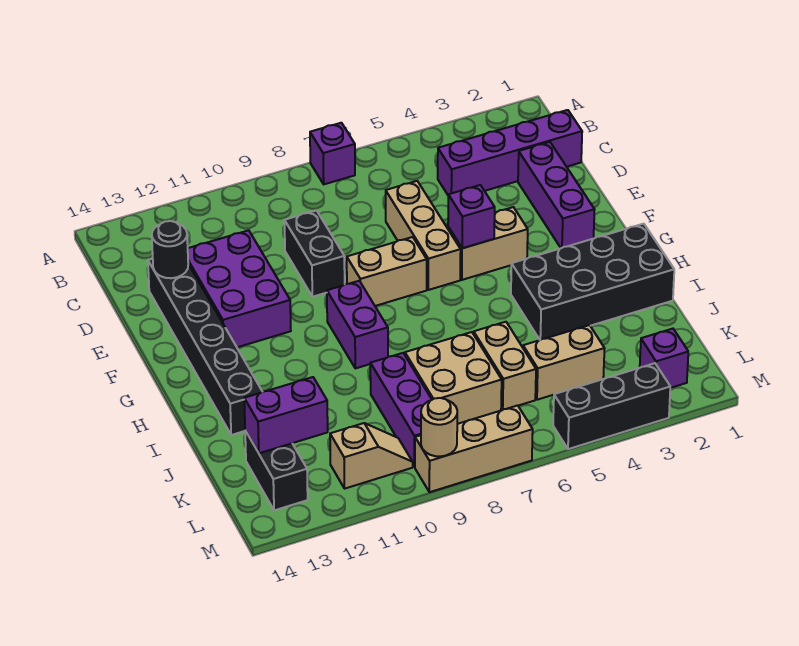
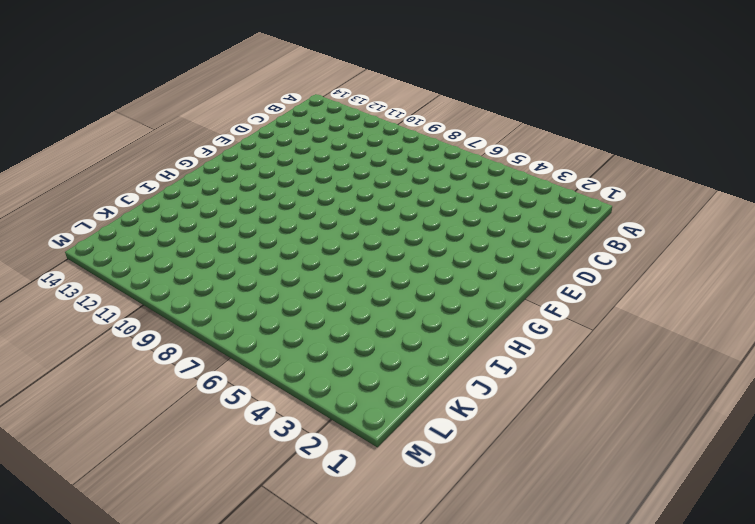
none -> purple 1x1 brick [310,123,355,184]
none -> purple 1x4 brick [438,110,582,195]
none -> purple 1x3 brick [518,142,595,248]

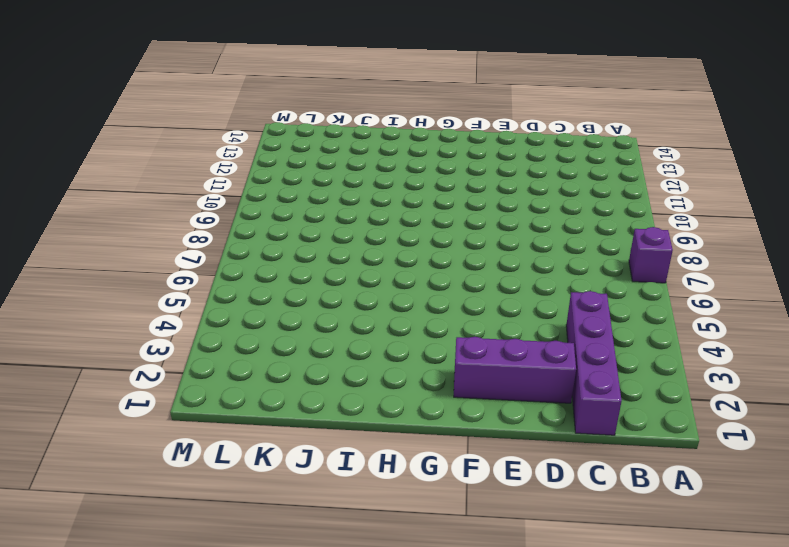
none -> tan 1x3 brick [386,181,461,290]
none -> black 1x2 brick [284,211,345,297]
none -> purple 2x3 brick [188,230,291,347]

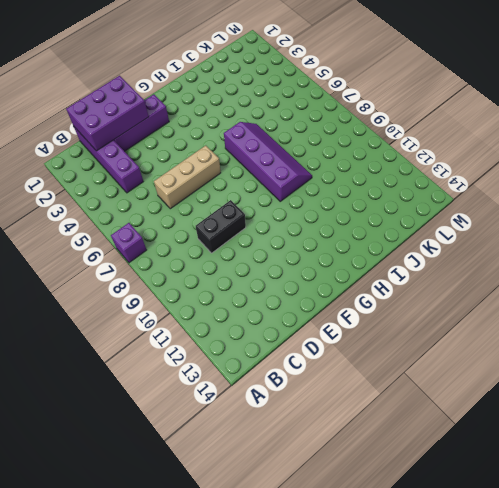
purple 2x3 brick [66,76,149,151] -> purple 2x3 brick moved to [188,230,291,347]
purple 2x4 slope [224,122,312,201] -> purple 1x2 brick [327,281,388,368]
none -> black 1x6 brick [148,259,262,435]
none -> tan 1x2 brick [448,207,528,280]
none -> tan 1x2 brick [347,237,427,306]

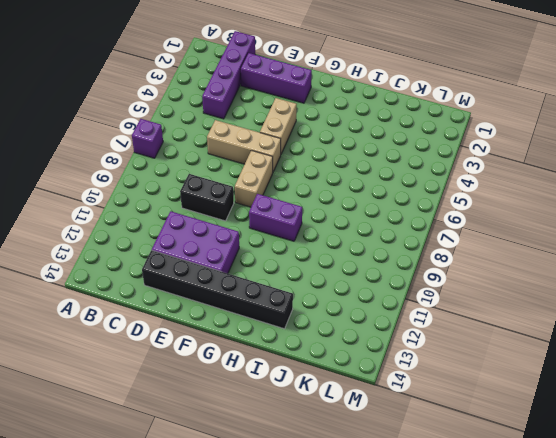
none -> black 2x4 brick [511,224,674,340]
none -> tan 1x2 brick [474,322,536,410]
none -> tan 2x2 brick [405,332,502,424]

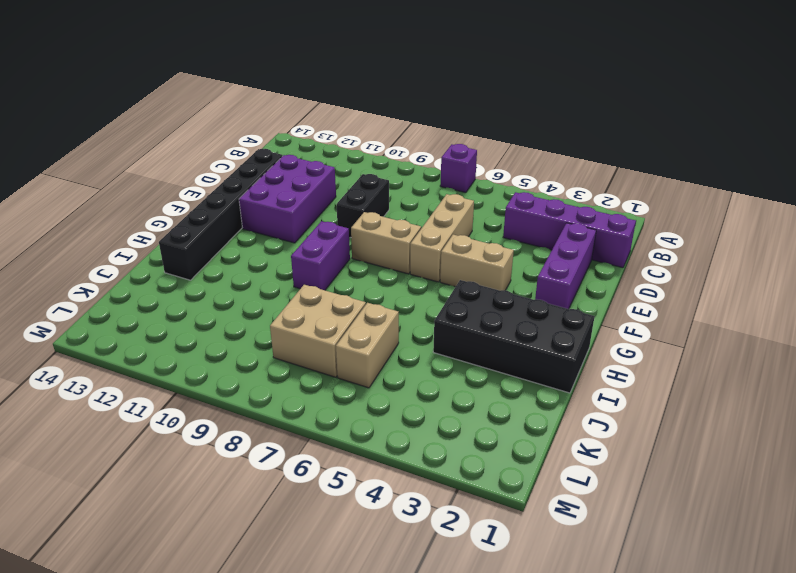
none -> purple 1x3 brick [370,353,432,467]
none -> tan 1x2 brick [523,325,605,400]
none -> black 1x2 brick [245,431,308,510]

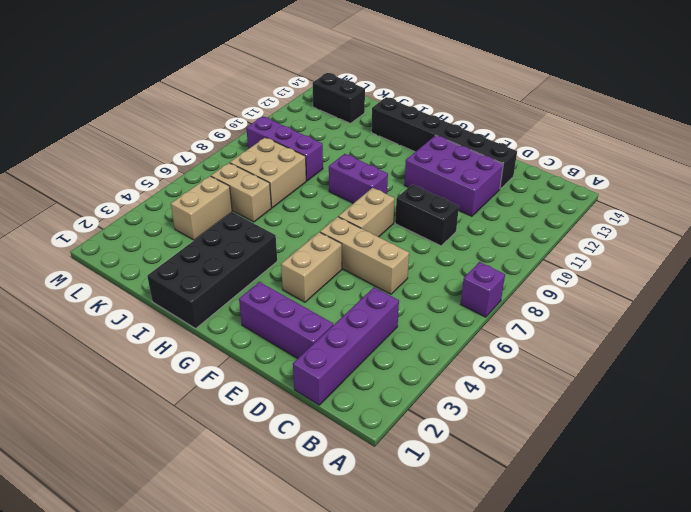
none -> purple 1x1 brick [640,329,688,388]
none -> tan 1x2 slope [330,423,413,489]
none -> black 1x3 brick [553,363,670,449]

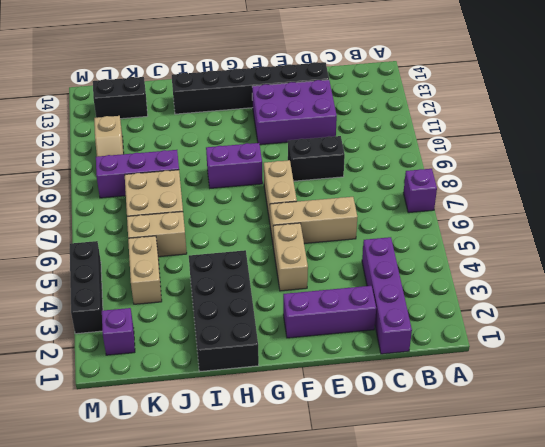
none -> tan 1x3 brick [415,405,533,492]
none -> black 1x1 round brick [152,221,188,278]
none -> purple 1x1 brick [448,185,495,248]

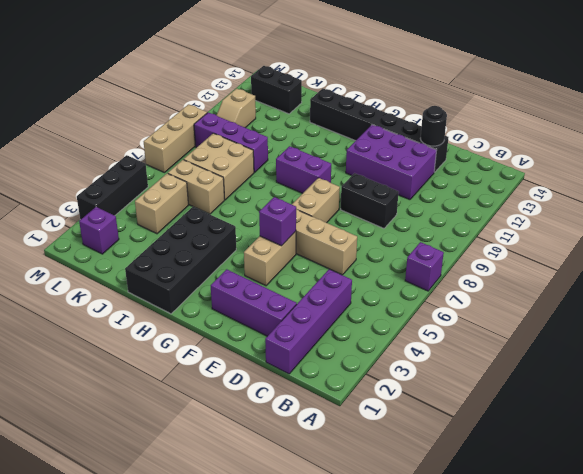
none -> purple 1x2 brick [244,377,328,453]
none -> tan 1x1 round brick [421,398,457,456]

